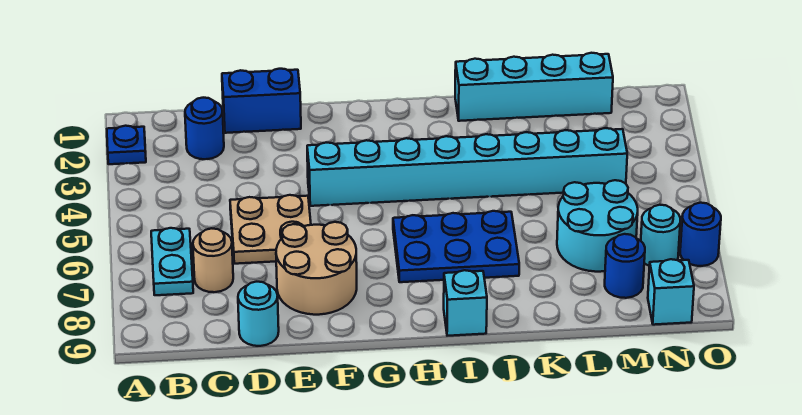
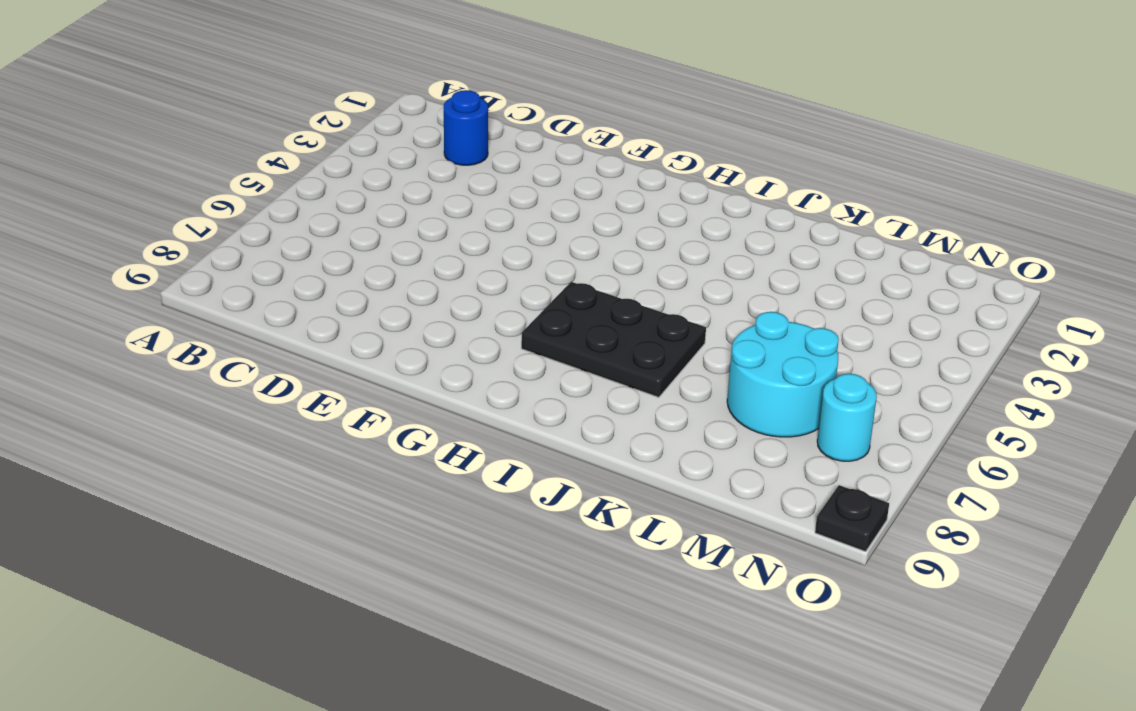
black 2x3 plate [521,282,706,397] -> blue 2x3 plate [393,211,519,282]
black 1x1 plate [815,485,889,552] -> none
none -> blue 1x1 plate [107,126,146,164]
none -> cyan 1x2 plate [151,228,193,295]
none -> tan 1x1 round brick [193,228,233,292]

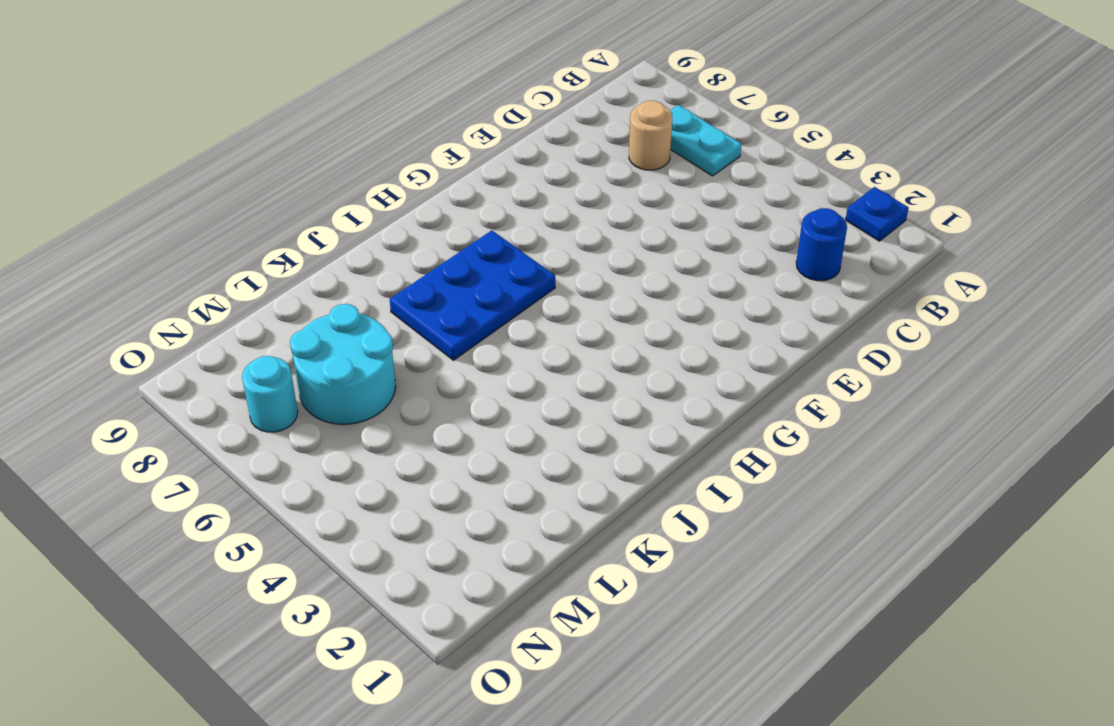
none -> blue 1x2 brick [222,69,301,133]
none -> tan 2x2 plate [230,195,311,264]
none -> cyan 1x1 round brick [238,282,279,346]

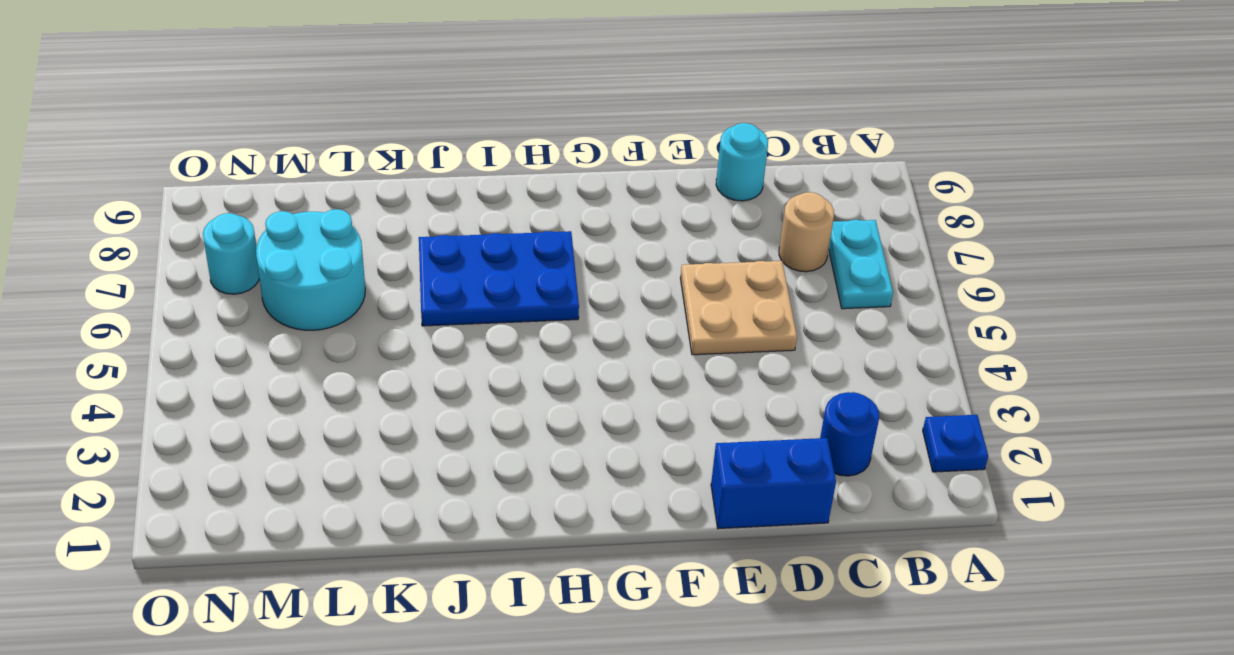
none -> tan 2x2 round brick [276,222,357,315]
none -> cyan 1x8 brick [307,128,627,206]
none -> cyan 1x1 brick [444,270,487,336]

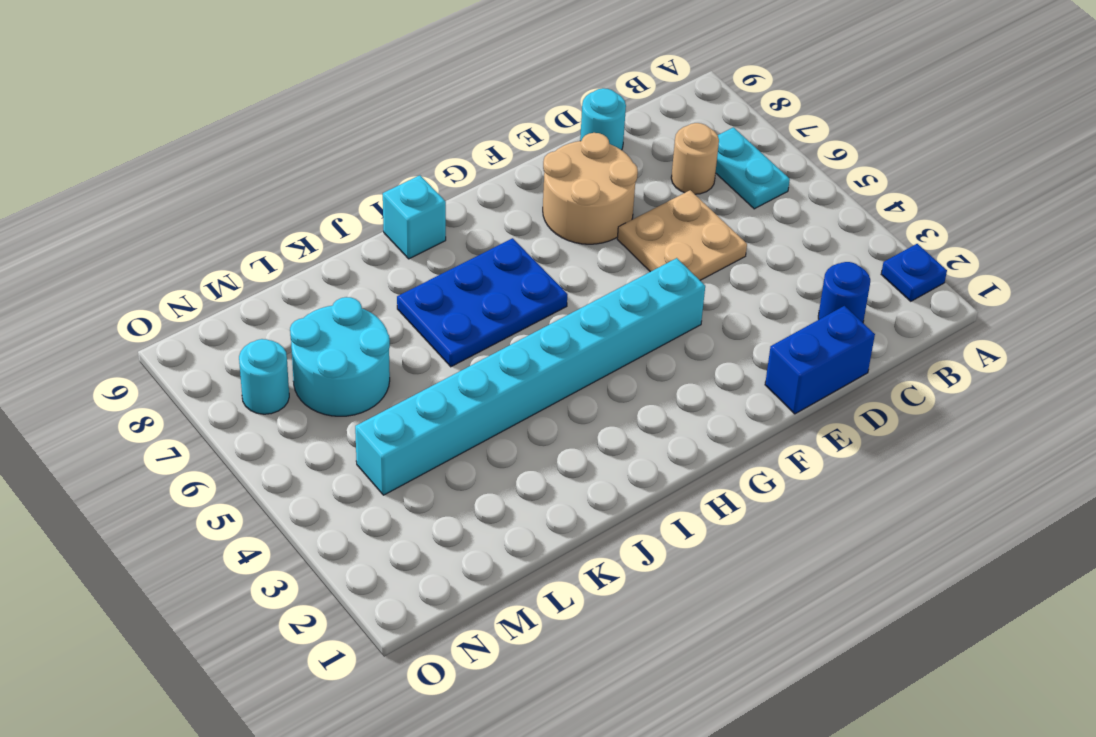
none -> cyan 1x4 brick [455,53,613,121]
none -> blue 1x1 round brick [605,234,645,298]
none -> cyan 1x1 brick [648,259,694,325]

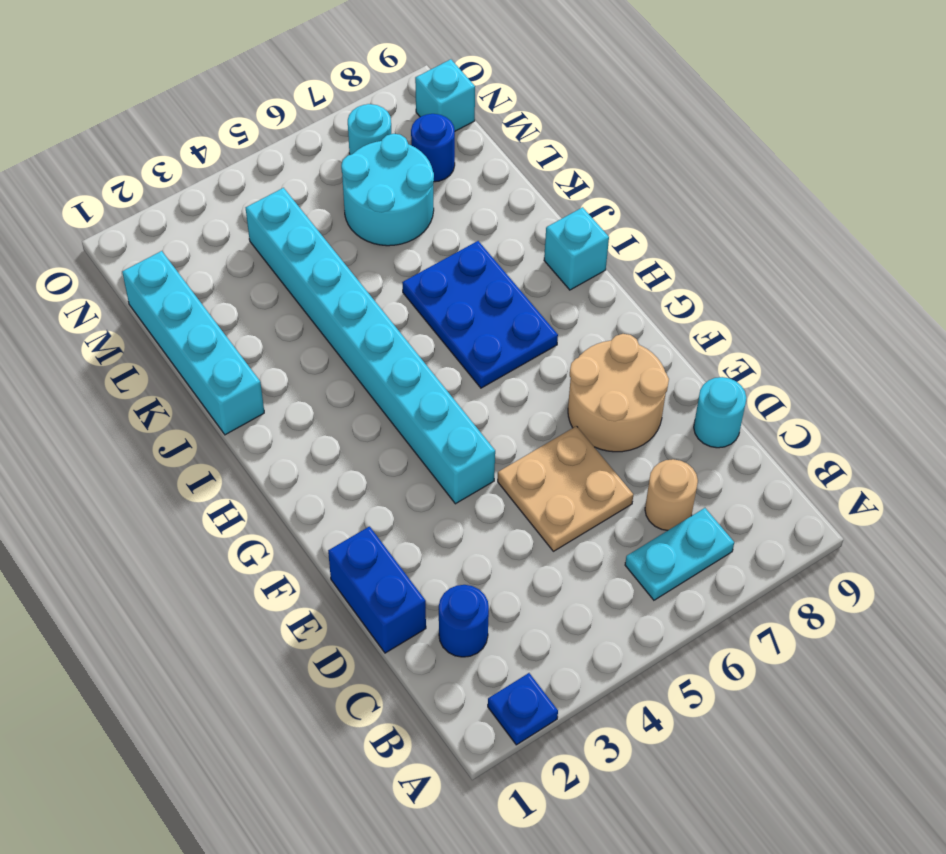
none -> blue 1x1 round brick [680,203,721,266]

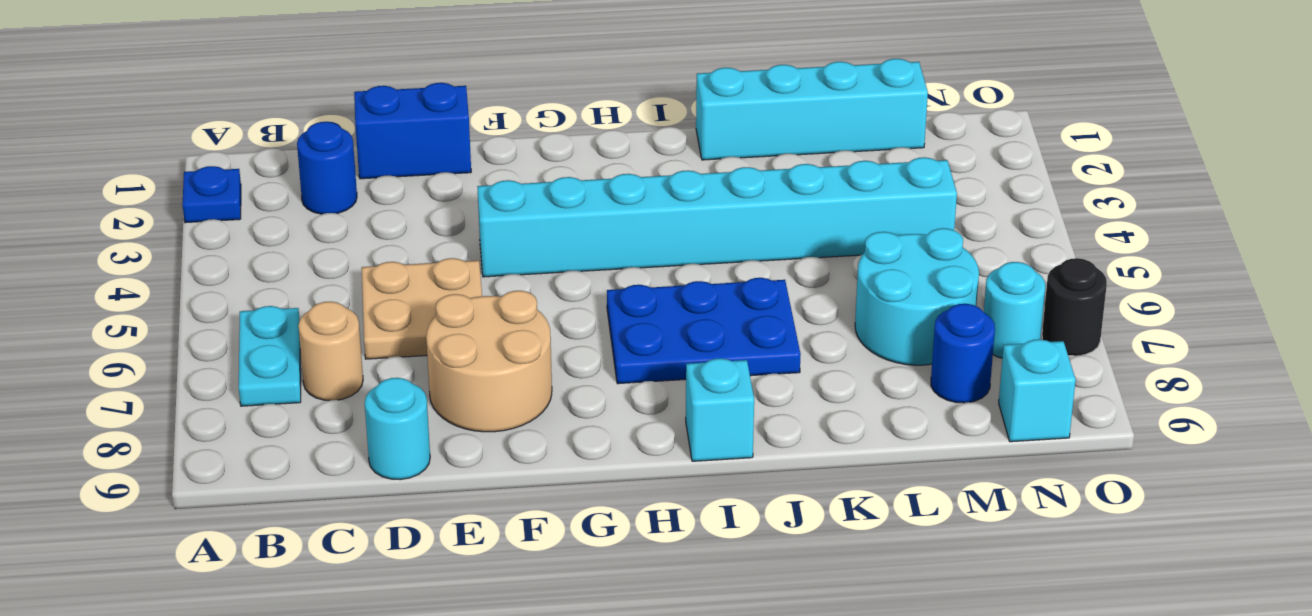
black 1x1 round brick [1042,258,1107,356] -> blue 1x1 round brick [680,203,721,266]

